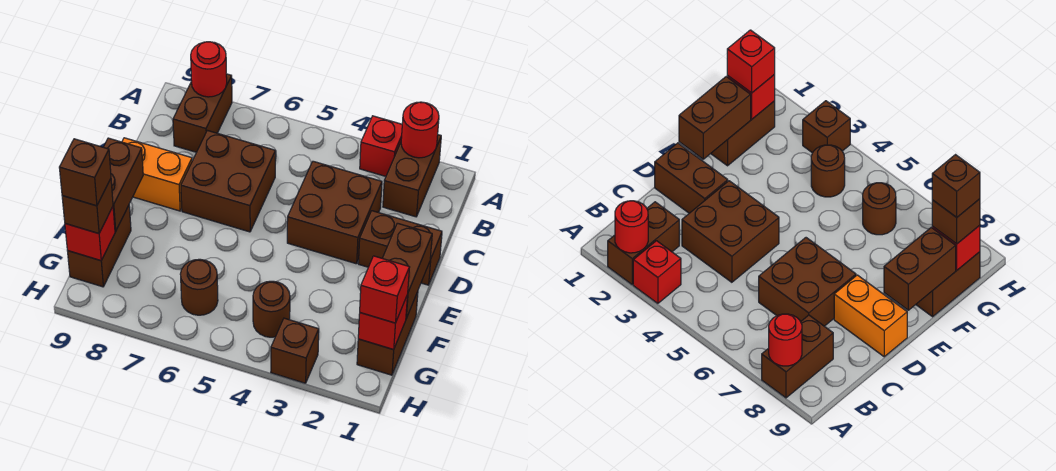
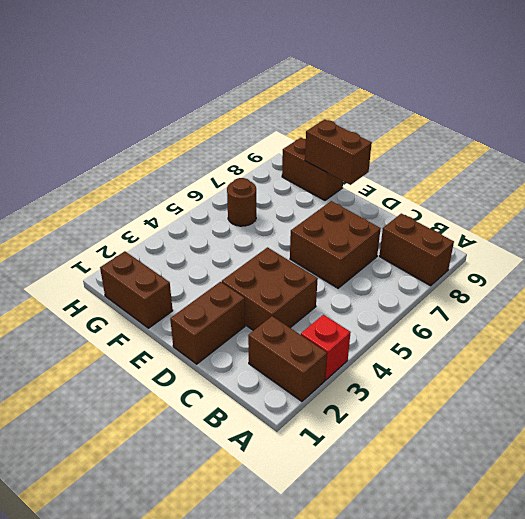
none -> orange 1x2 brick [122,138,192,211]
none -> brown 1x1 round brick [253,281,290,337]
none -> brown 1x1 brick [271,318,319,383]

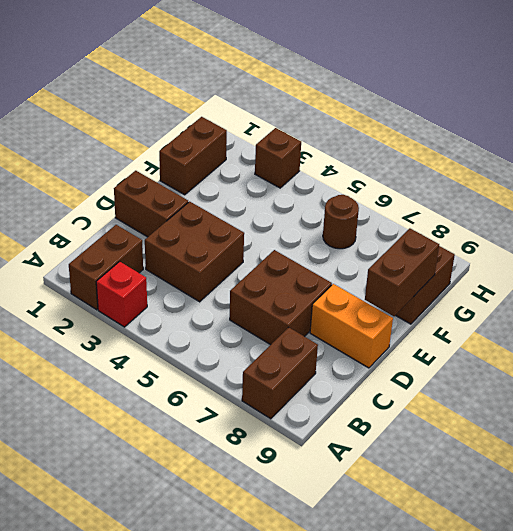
none -> brown 1x1 round brick [253,281,290,337]
none -> red 1x1 round brick [401,102,439,158]
none -> red 1x1 round brick [191,42,227,97]

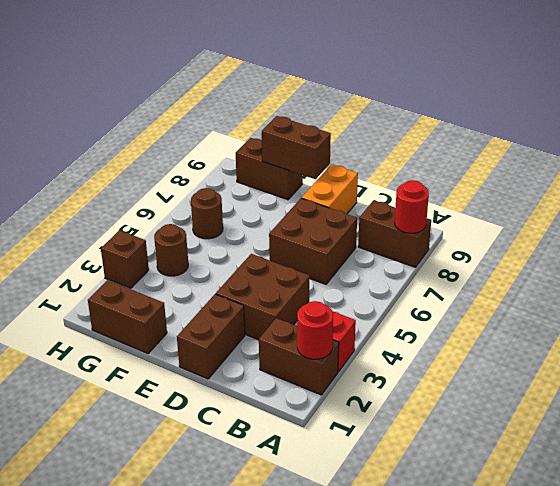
none -> brown 1x2 brick [382,223,432,318]
none -> red 1x1 brick [358,296,407,350]
none -> red 1x1 brick [65,207,115,261]

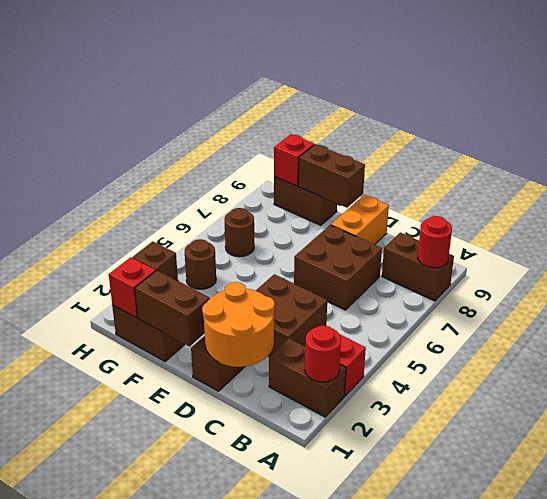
orange 2x2 round brick [202,282,275,367] -> none
none -> red 1x1 brick [360,256,409,323]
none -> brown 1x1 brick [62,179,113,234]
none -> brown 1x1 brick [59,139,111,206]

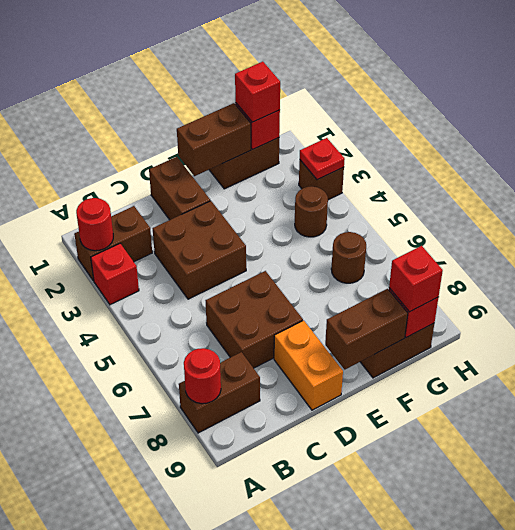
red 1x1 brick [389,246,443,312] -> brown 1x1 brick [62,179,113,234]
red 1x1 plate [300,138,345,180] -> none
none -> brown 1x1 brick [59,139,111,206]

